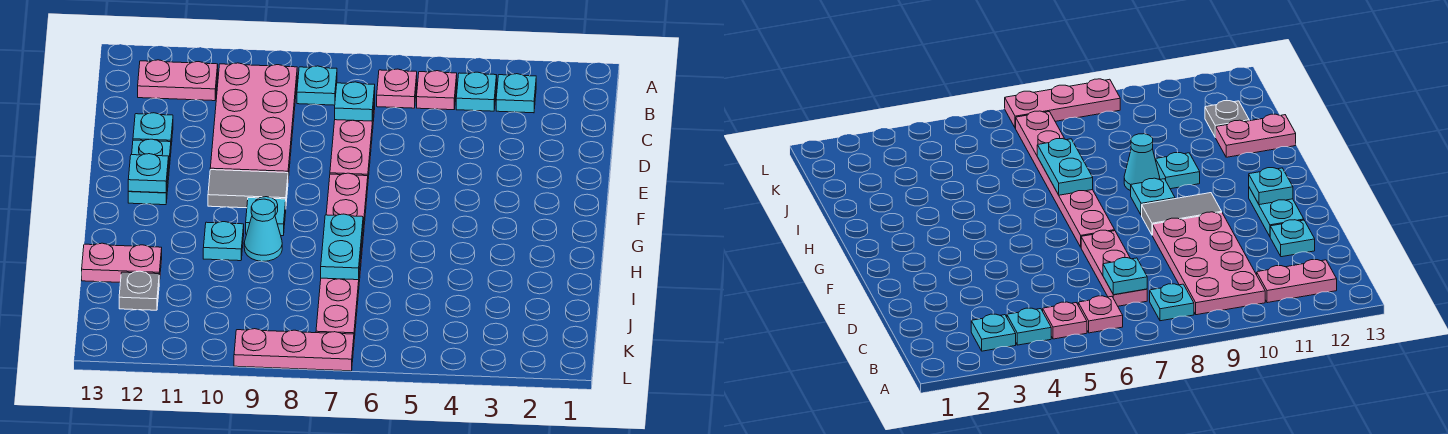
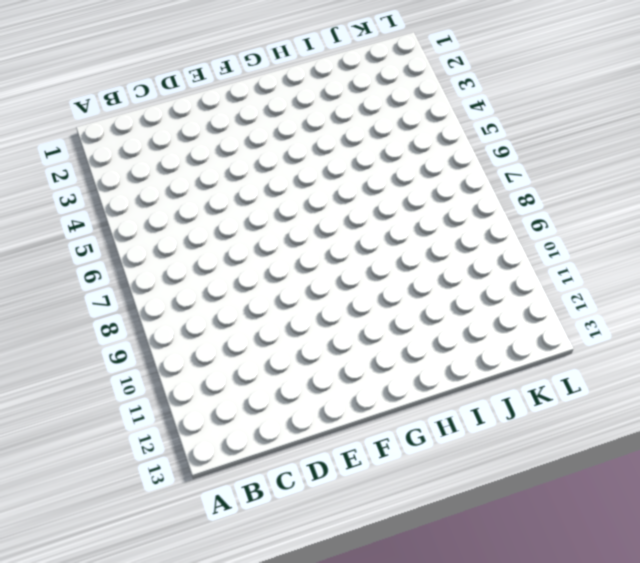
none -> cyan 1x1 plate [496,74,536,113]
none -> cyan 1x1 plate [456,72,497,111]
none -> pink 1x1 plate [417,71,457,110]

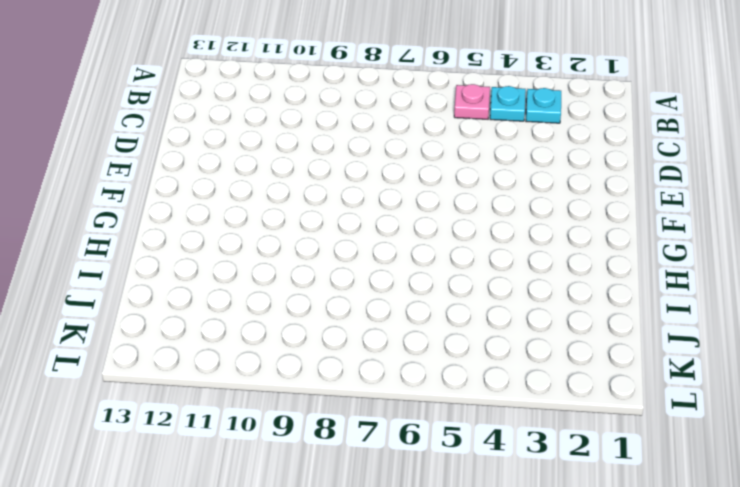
none -> pink 1x1 plate [377,69,417,108]
none -> cyan 1x1 plate [297,66,337,105]
none -> pink 2x4 plate [210,63,297,179]

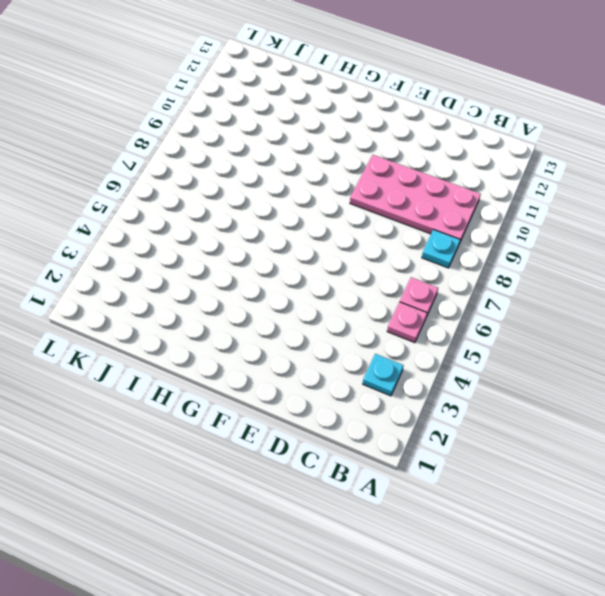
none -> cyan 1x1 plate [456,72,497,111]
none -> pink 1x2 plate [138,60,218,101]
none -> pink 1x3 plate [330,99,375,179]

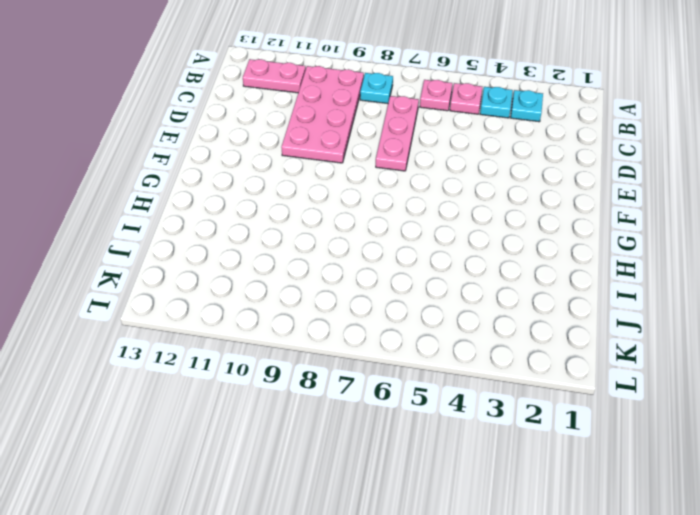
none -> cyan 1x1 plate [133,113,173,146]
none -> cyan 1x2 plate [128,139,171,205]
none -> pink 1x6 plate [316,173,368,339]

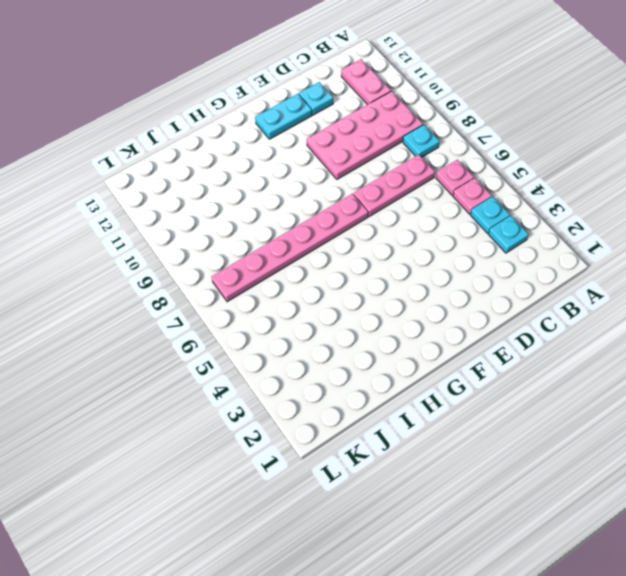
none -> grey 1x2 tile [208,170,288,208]
none -> cyan 1x1 plate [246,197,286,236]
none -> cyan 1x1 cone [244,199,282,261]

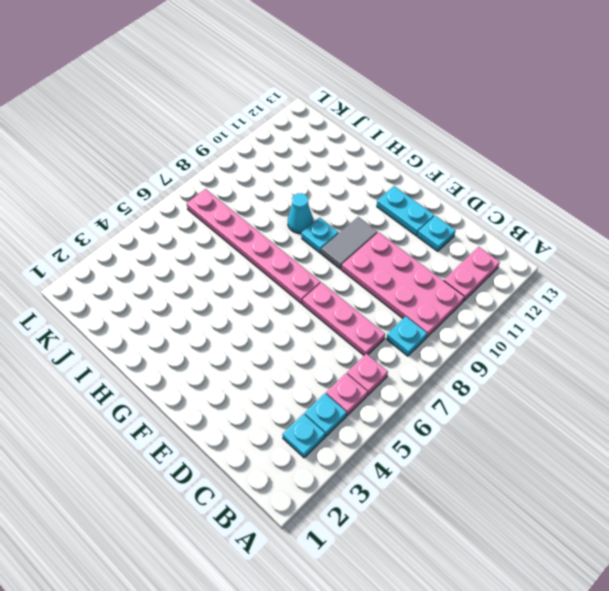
none -> cyan 1x1 plate [203,222,244,261]
none -> pink 1x2 plate [82,243,162,283]
none -> grey 1x1 plate [119,271,159,310]

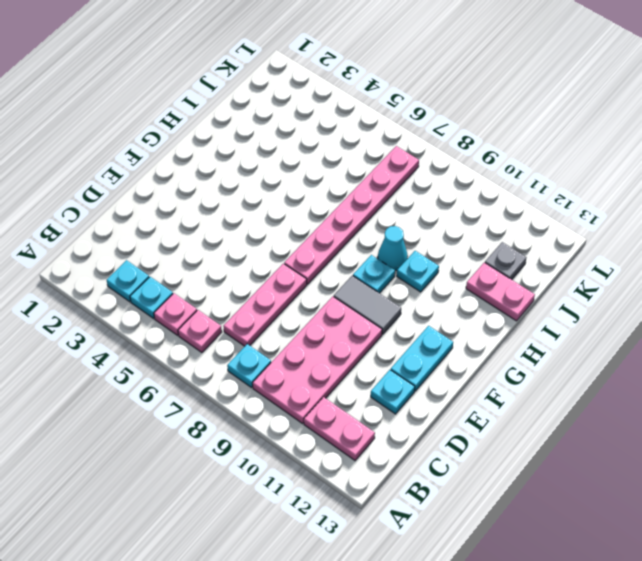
none -> pink 1x3 plate [234,329,354,371]
none -> cyan 1x1 plate [335,82,375,121]
none -> cyan 1x1 plate [128,154,169,193]

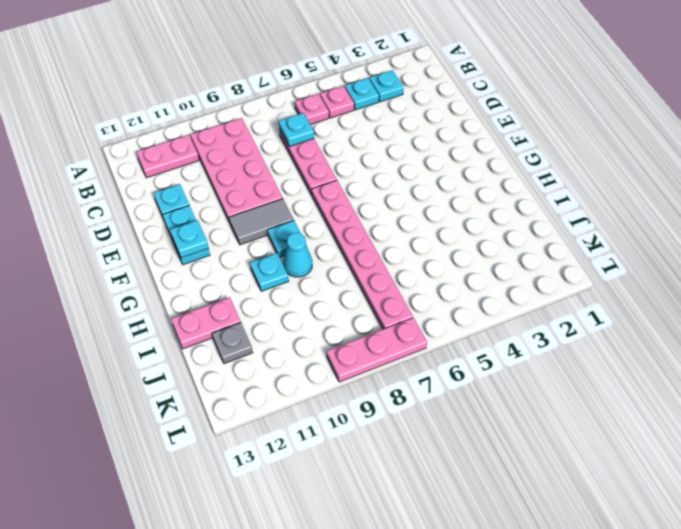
none -> cyan 1x1 plate [297,66,337,105]
none -> cyan 1x2 plate [321,214,363,280]

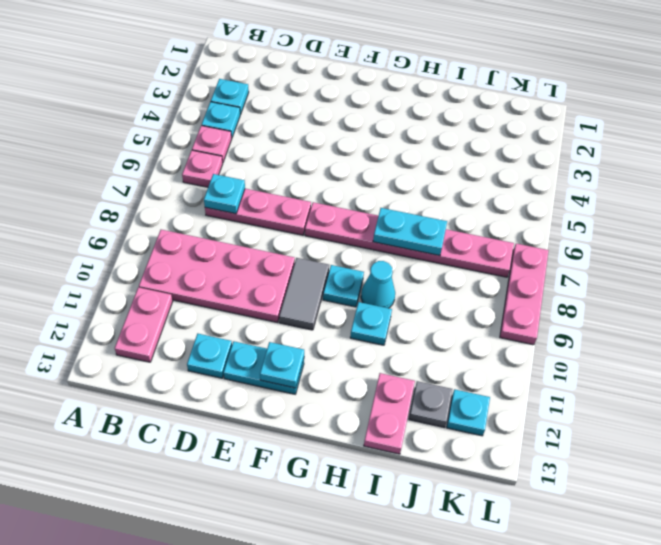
cyan 1x1 plate [447,389,490,436] -> cyan 1x1 plate moved to [297,66,337,105]

